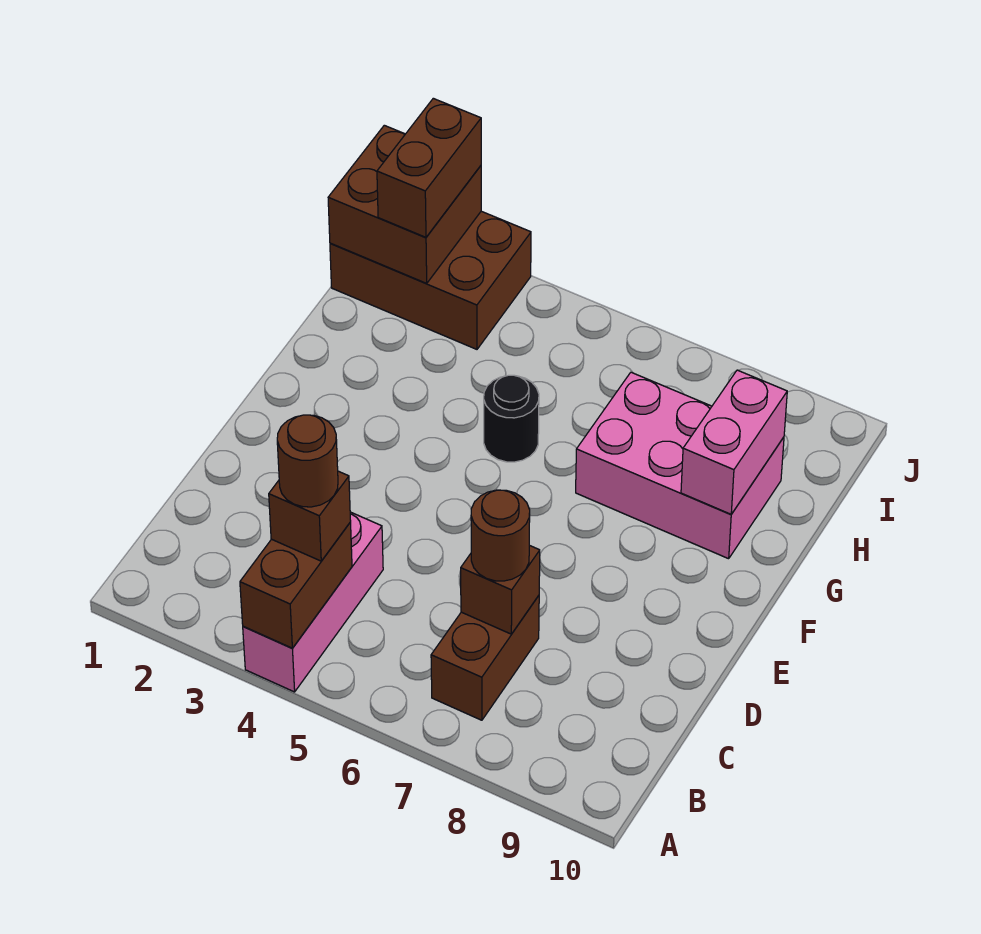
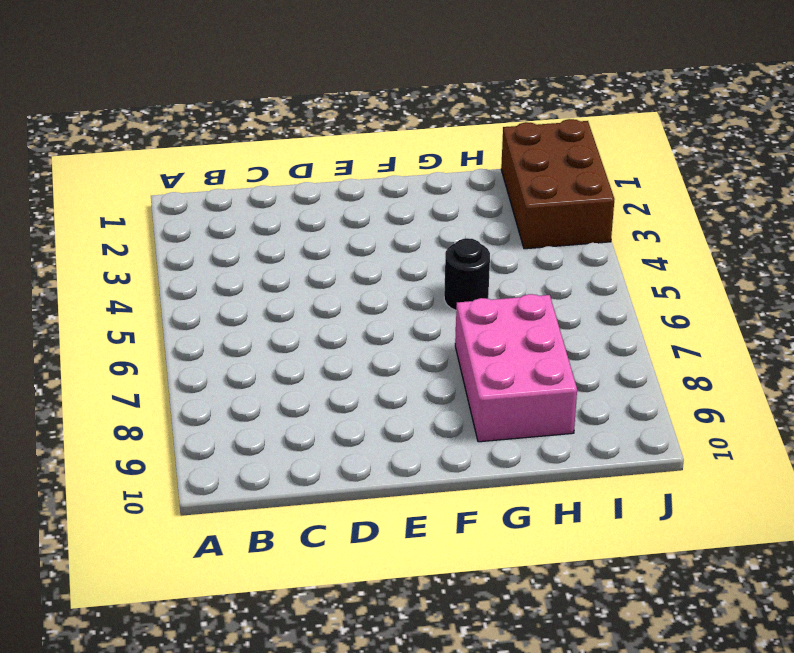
none -> pink 1x3 brick [243,512,383,692]
none -> brown 1x2 brick [431,596,539,720]
none -> brown 1x2 brick [240,522,352,648]

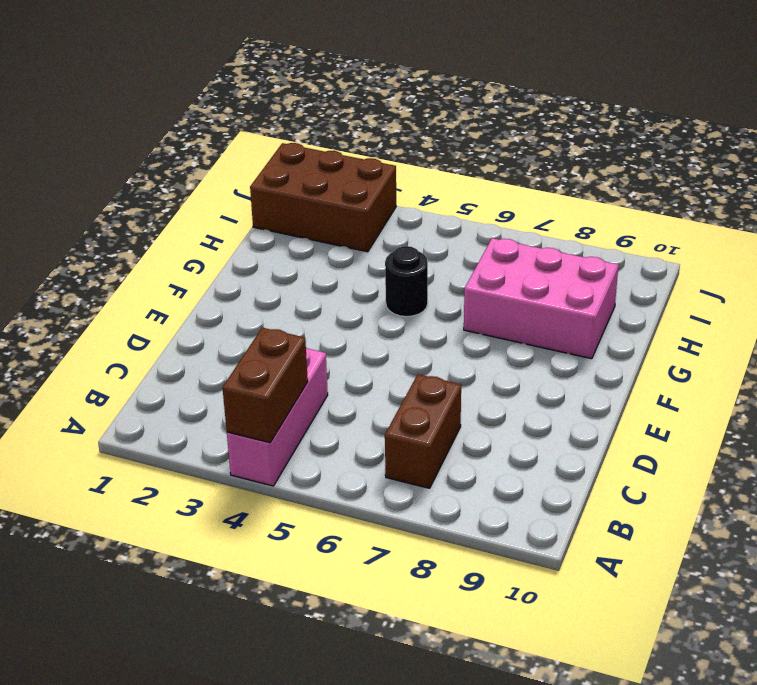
none -> brown 1x1 brick [461,545,540,634]
none -> pink 1x2 brick [681,370,787,514]
none -> brown 2x2 brick [328,125,481,284]

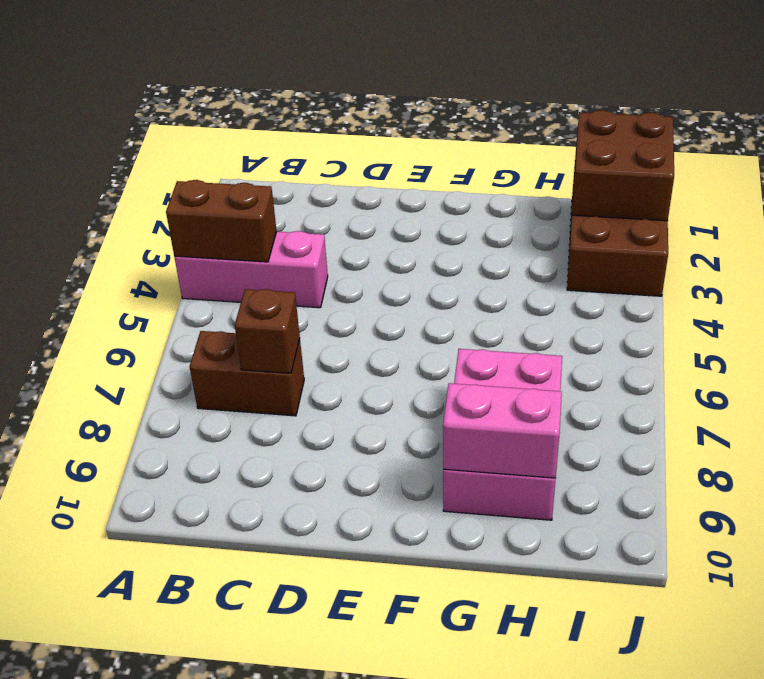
none -> black 1x1 round brick [484,375,539,462]
none -> brown 1x1 brick [269,471,351,561]
none -> brown 1x1 round brick [471,490,530,581]

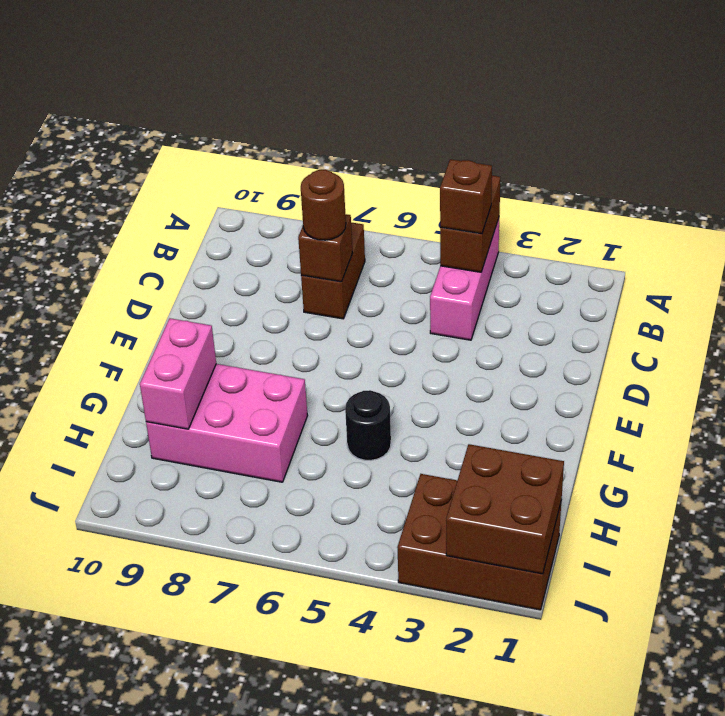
none -> brown 1x2 brick [377,98,481,237]
none -> brown 1x1 round brick [277,415,338,507]

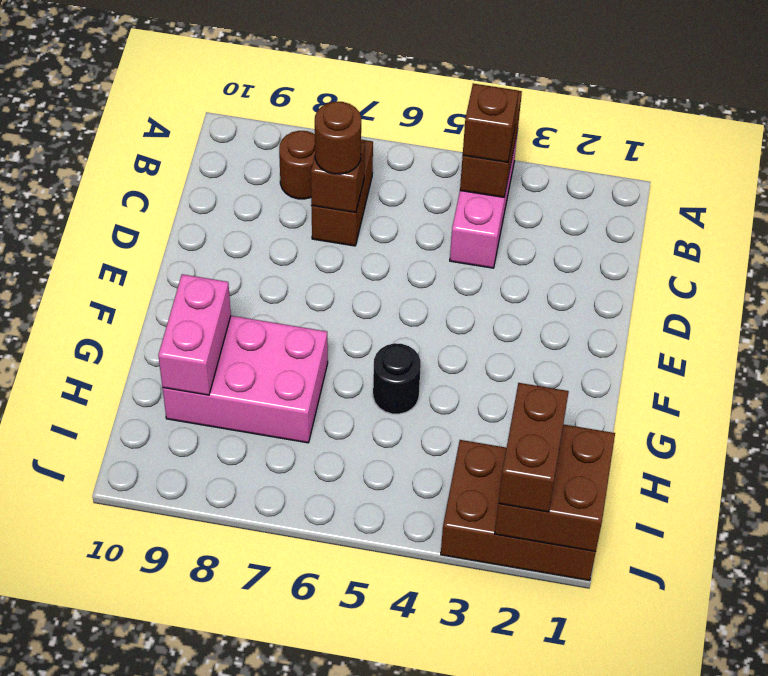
brown 1x1 round brick [279,131,315,199] -> brown 1x1 round brick moved to [277,415,338,507]

